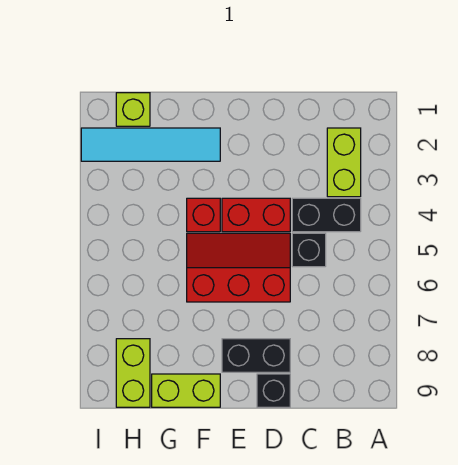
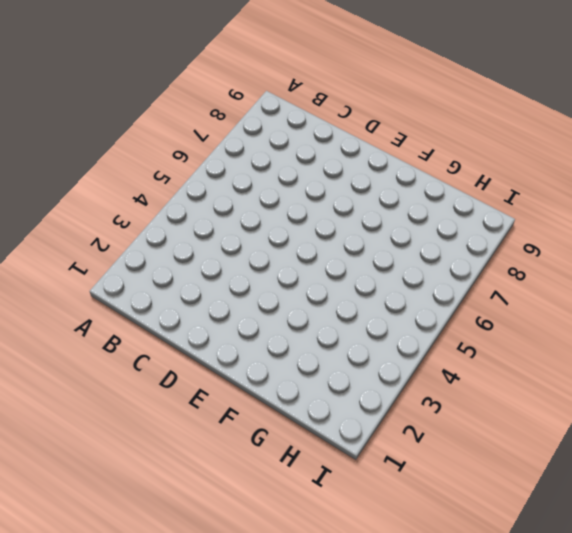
none -> lime 1x2 brick [327,128,361,197]
none -> black 1x2 brick [292,198,361,232]
none -> black 1x1 brick [292,233,326,267]

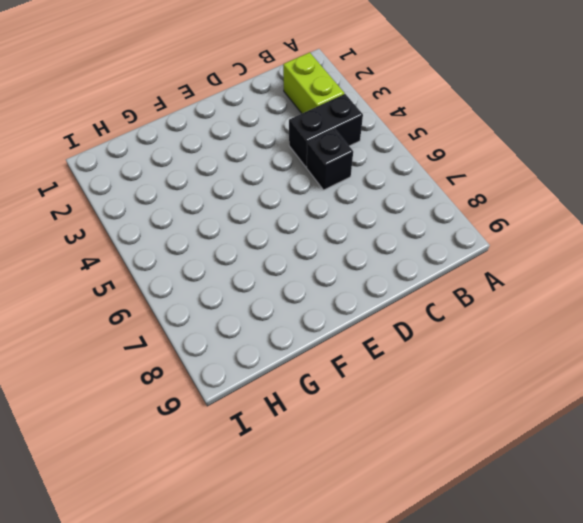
none -> red 1x2 brick [222,198,290,232]
none -> red 2x3 slope [187,233,290,302]
none -> black 1x2 brick [222,339,290,372]

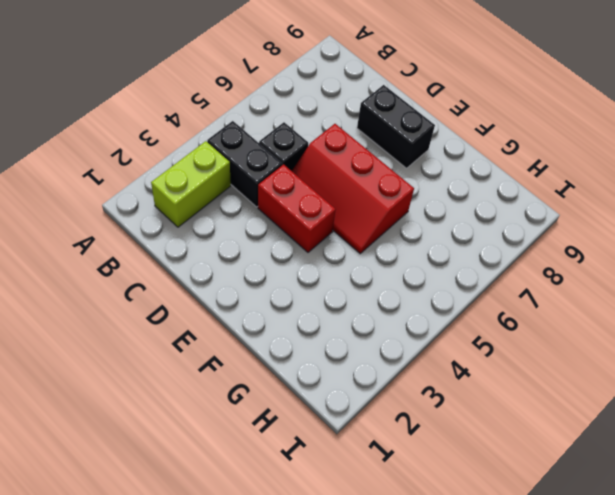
none -> black 1x1 brick [257,374,290,407]
none -> cyan 1x4 tile [81,128,220,161]
none -> red 1x1 brick [187,198,220,232]

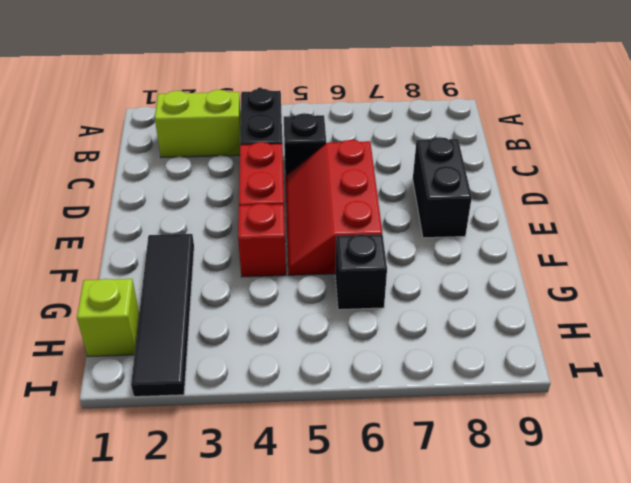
black 1x4 tile [131,234,194,397] -> cyan 1x4 tile [81,128,220,161]
black 1x1 brick [335,234,387,310] -> black 1x1 brick moved to [257,374,290,407]
none -> lime 1x2 brick [152,374,220,407]
none -> lime 1x2 brick [116,339,150,407]

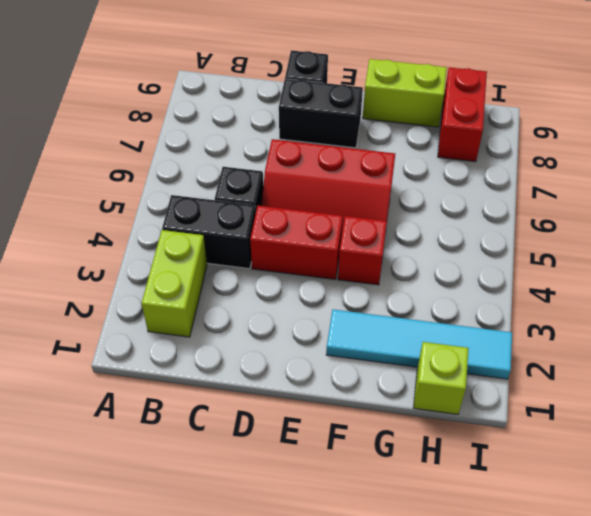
red 1x2 brick [438,67,487,162] -> lime 1x2 brick [116,339,150,407]

